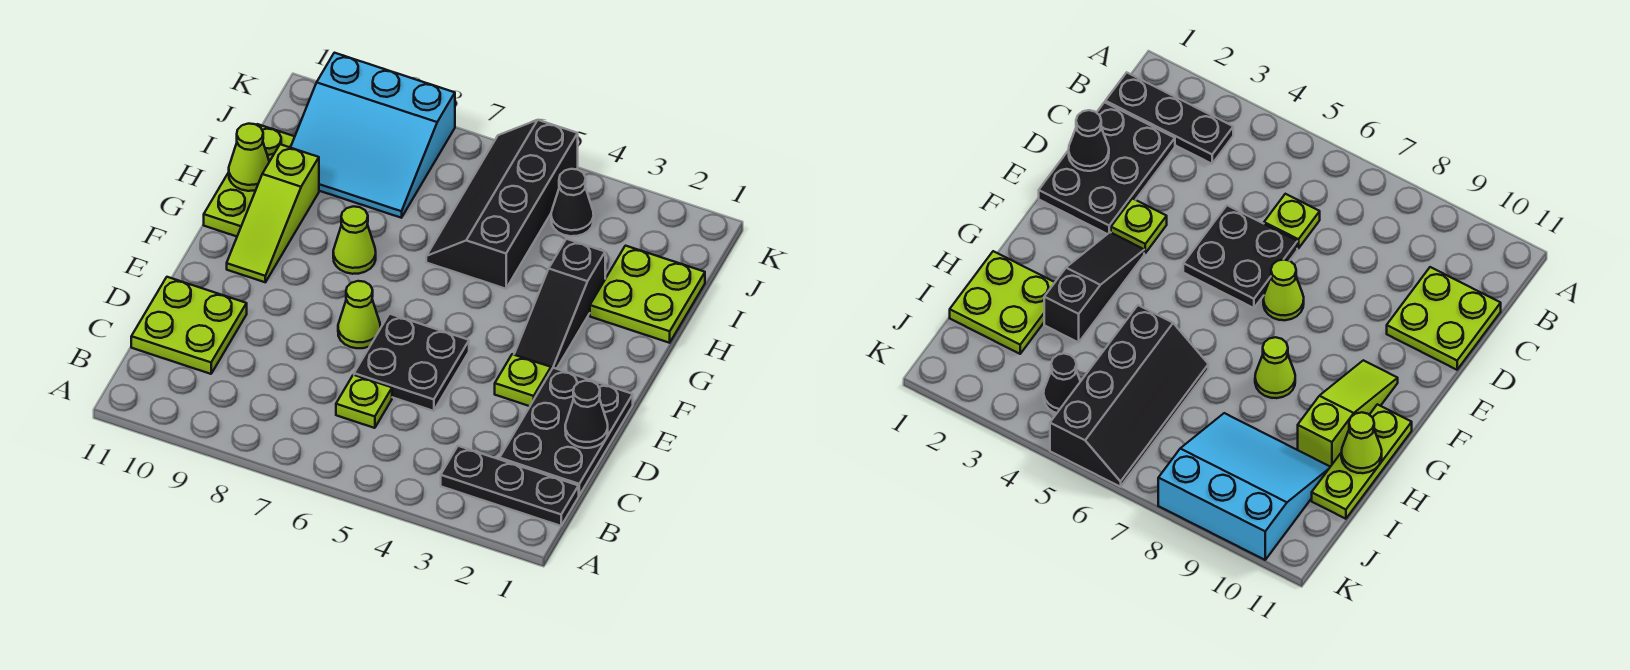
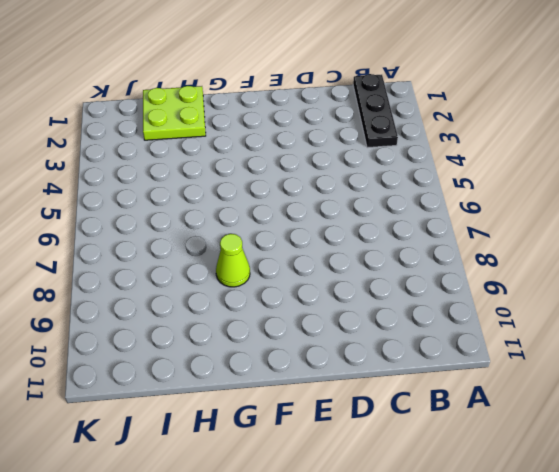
none -> black 2x3 plate [500,368,633,495]
none -> lime 1x1 plate [336,375,392,428]
none -> lime 2x2 plate [131,277,247,374]

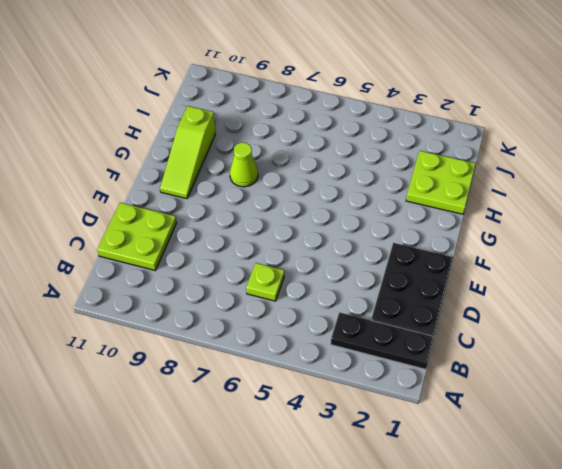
none -> black 2x2 plate [354,314,469,411]
none -> lime 1x1 plate [495,354,551,406]
none -> lime 1x1 cone [338,281,380,348]

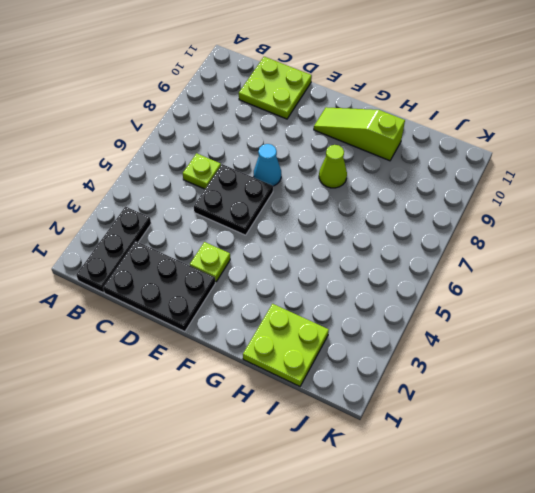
cyan 1x1 cone [254,144,281,186] -> lime 1x1 cone [338,281,380,348]
none -> black 1x3 slope [514,239,605,370]
none -> lime 1x3 plate [204,124,295,236]
none -> black 2x4 slope [426,120,578,289]

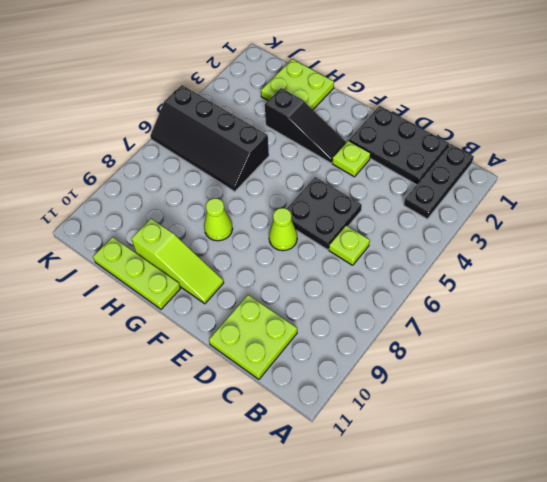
none -> cyan 3x3 slope [290,53,455,218]
none -> black 1x1 cone [551,169,594,236]
none -> black 1x1 cone [565,381,608,448]

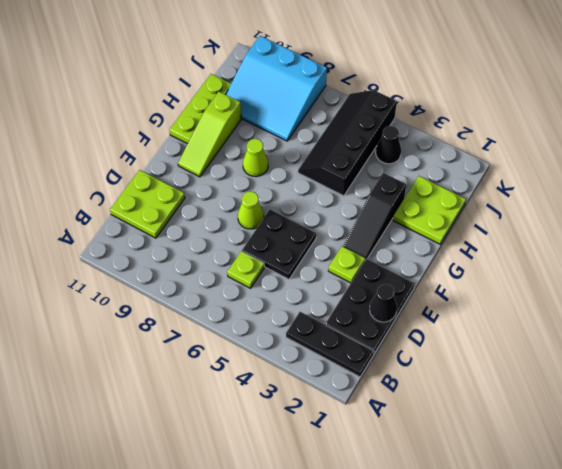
none -> lime 1x1 cone [229,124,269,191]

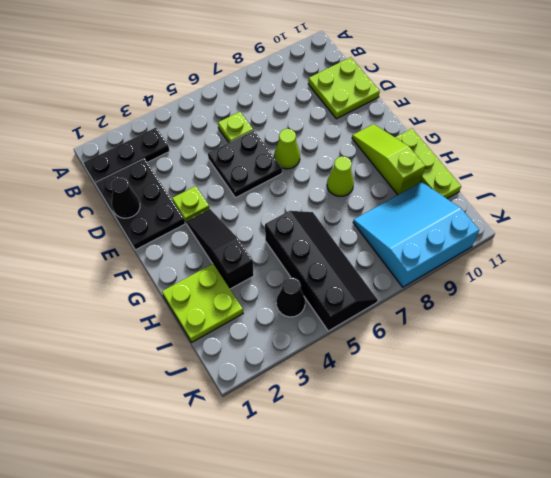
none -> lime 1x1 cone [229,124,269,191]

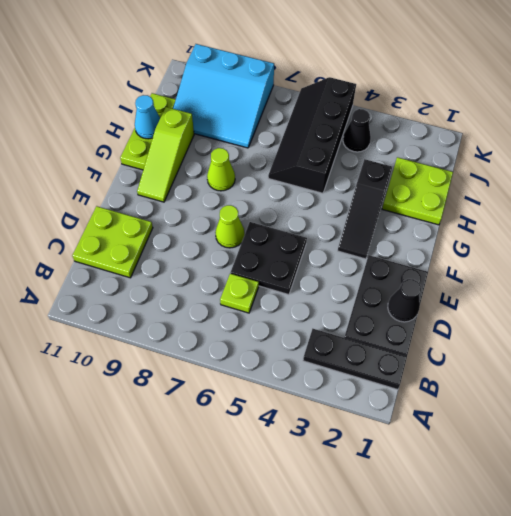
cyan 1x1 cone [135,95,160,139] -> lime 1x1 cone [229,124,269,191]
none -> lime 1x1 plate [495,354,551,406]

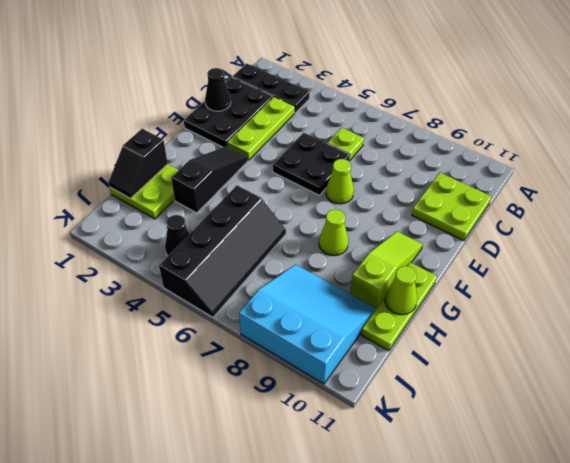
lime 1x3 plate [227,97,295,160] -> lime 1x1 plate [495,354,551,406]
black 1x2 slope [108,129,168,198] -> none

